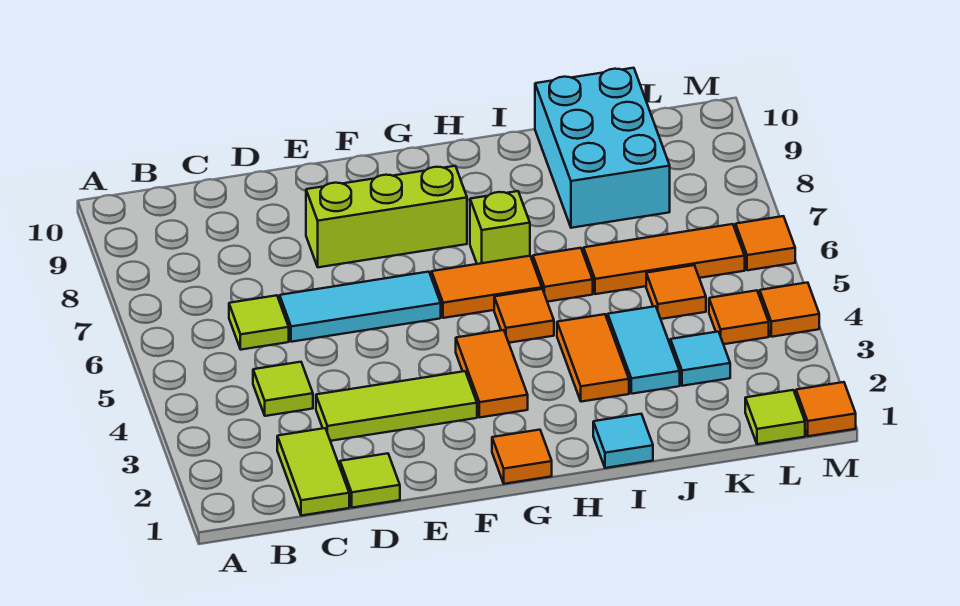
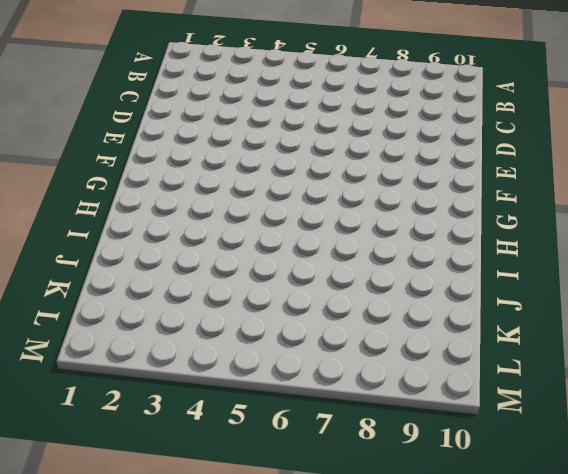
none -> lime 1x2 tile [277,428,349,516]
none -> lime 1x1 tile [253,362,313,416]
none -> lime 1x1 tile [229,295,289,350]

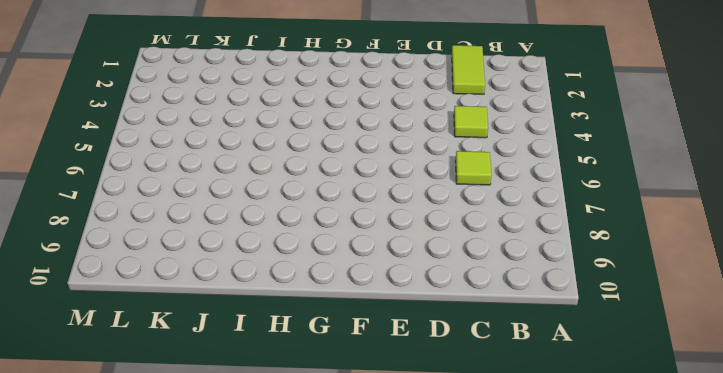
none -> lime 1x1 tile [340,453,400,508]
none -> lime 1x3 tile [316,371,477,441]
none -> cyan 1x3 tile [280,272,441,342]

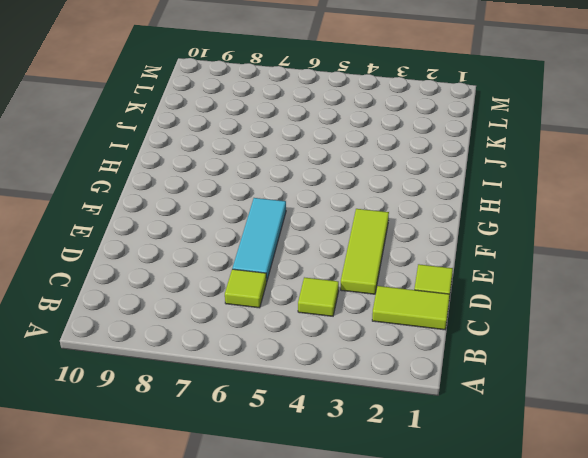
none -> lime 1x3 brick [306,166,467,267]
none -> orange 1x1 tile [492,430,552,484]
none -> orange 1x2 tile [456,330,528,417]

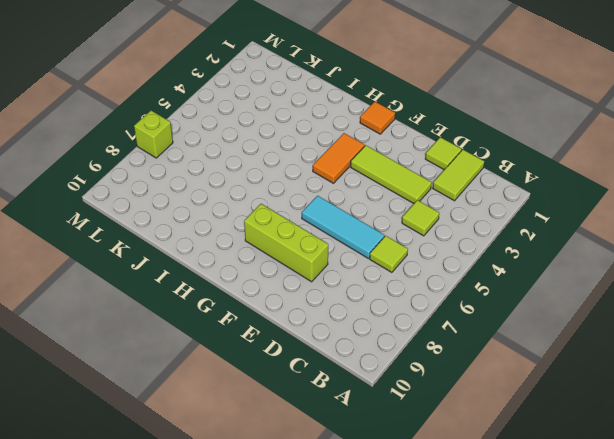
lime 1x1 brick [134,111,173,158] -> lime 1x1 brick moved to [470,191,530,264]
none -> orange 1x2 tile [432,256,542,318]
none -> orange 1x1 tile [494,289,554,343]
none -> cyan 1x1 tile [593,414,653,468]

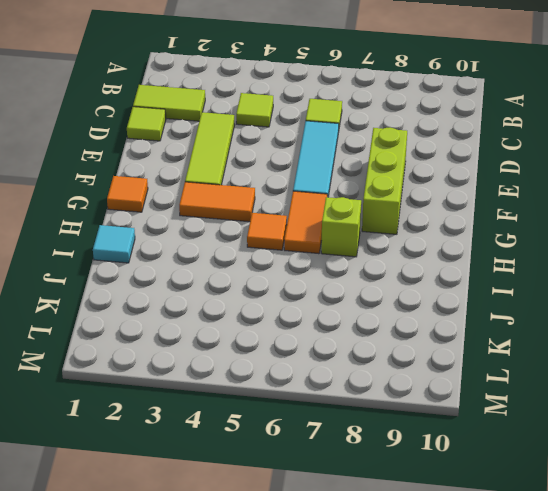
none -> orange 1x2 tile [557,314,629,402]
none -> orange 1x1 tile [533,248,593,302]
none -> cyan 1x2 tile [608,306,680,394]

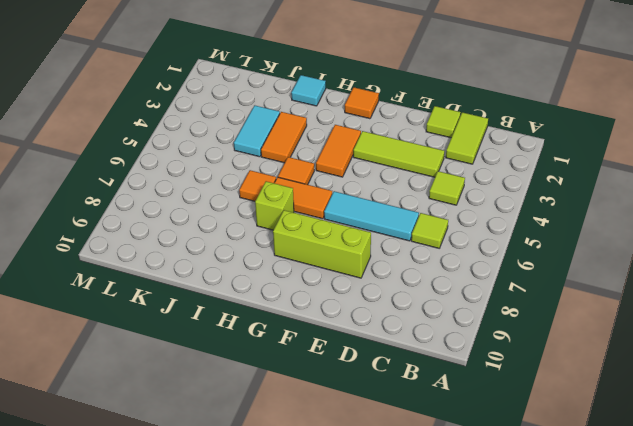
none -> orange 1x3 tile [584,224,745,294]
none -> cyan 2x3 brick [535,68,670,228]
none -> cyan 1x1 tile [670,332,730,386]

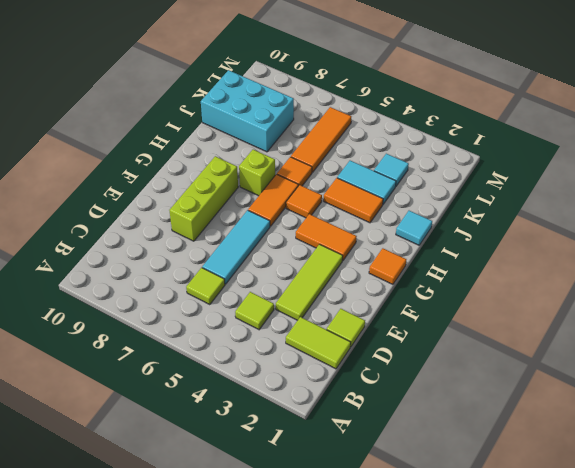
none -> orange 1x1 tile [646,265,706,319]
none -> lime 1x1 tile [745,390,805,444]
none -> orange 1x1 tile [709,290,769,344]

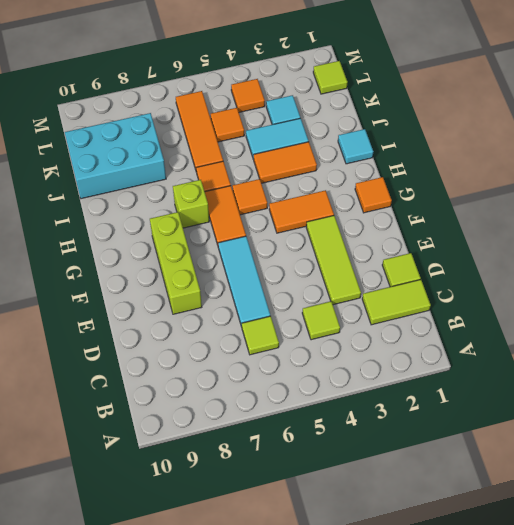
none -> orange 1x1 tile [796,382,856,436]
none -> orange 1x1 tile [760,283,819,337]
none -> orange 1x1 tile [735,216,795,270]

